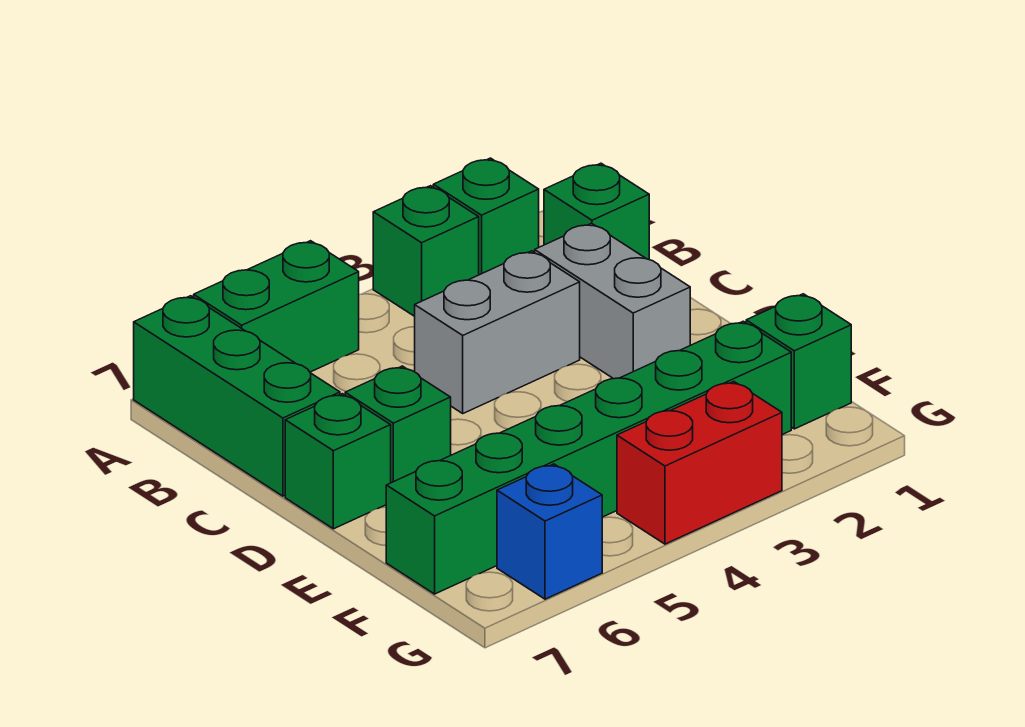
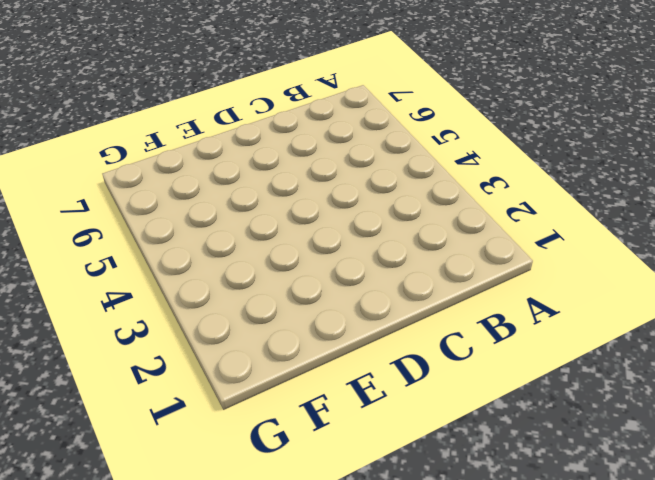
none -> green 1x1 brick [433,158,539,275]
none -> green 1x1 brick [373,186,479,316]
none -> green 1x2 brick [194,241,359,372]

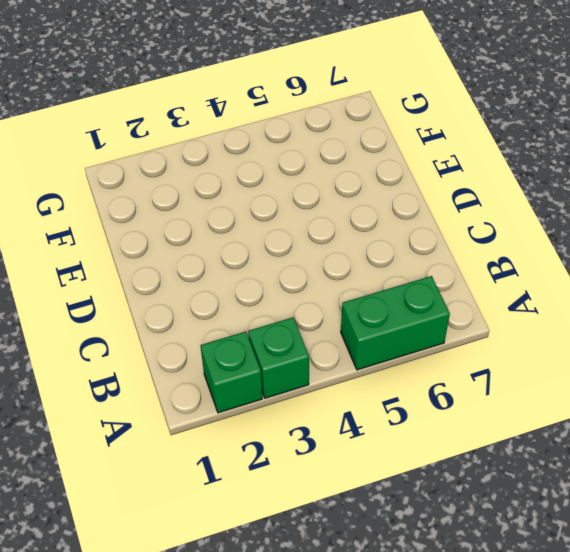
none -> green 1x3 brick [134,296,340,496]
none -> green 1x1 brick [544,163,649,259]
none -> grey 1x2 brick [535,223,690,379]

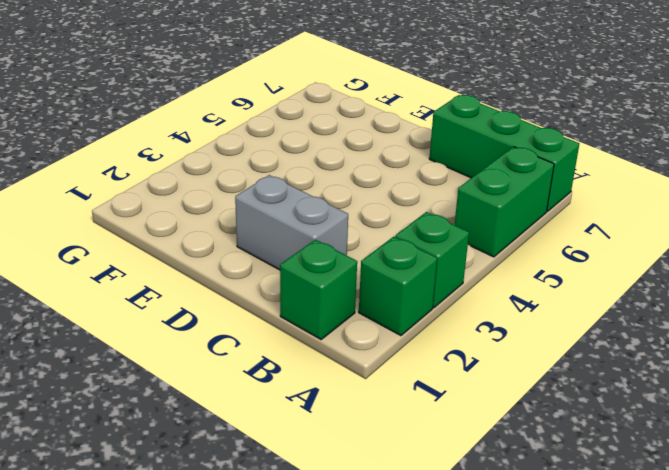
none -> grey 1x2 brick [415,251,580,413]
none -> green 1x1 brick [345,366,451,483]
none -> green 1x1 brick [285,394,391,529]

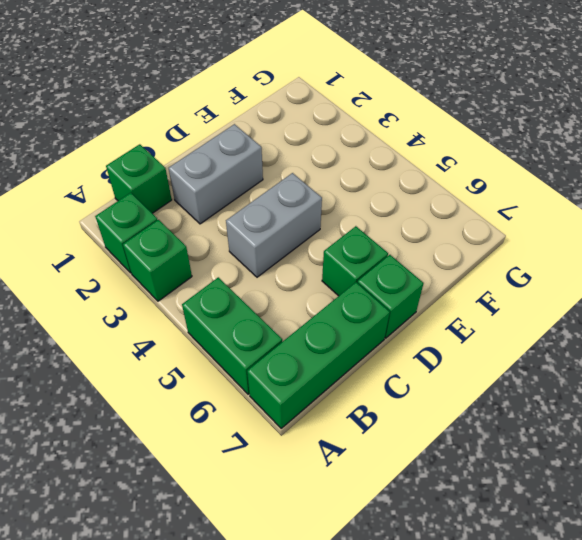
grey 1x2 brick [226,173,322,277] -> grey 1x2 brick turned to [415,251,580,413]
none -> green 1x1 brick [746,294,851,429]
none -> green 1x6 brick [386,321,791,594]
none -> red 1x2 brick [617,382,782,544]

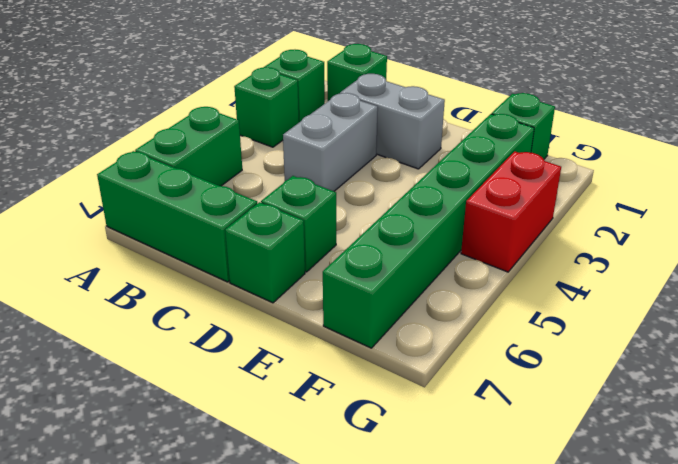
none -> blue 1x1 brick [497,464,602,599]

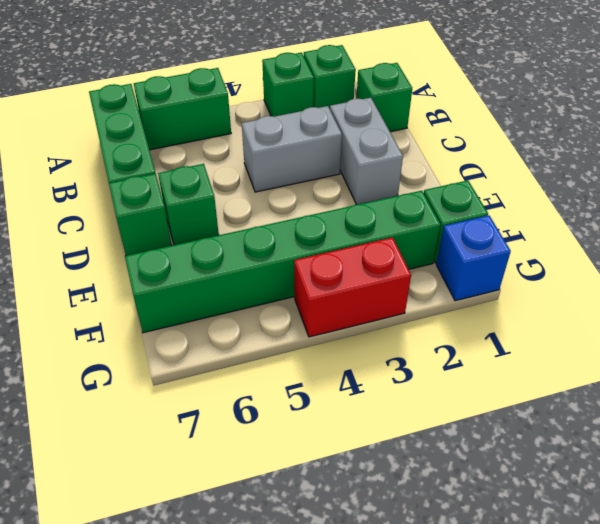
blue 1x1 brick [436,215,511,301] -> blue 1x1 brick moved to [497,464,602,599]

